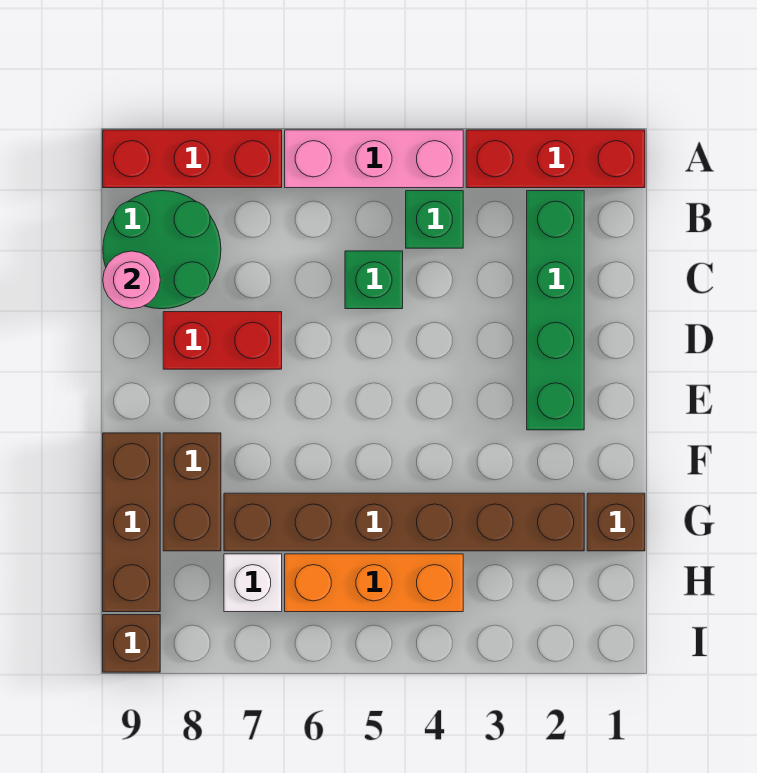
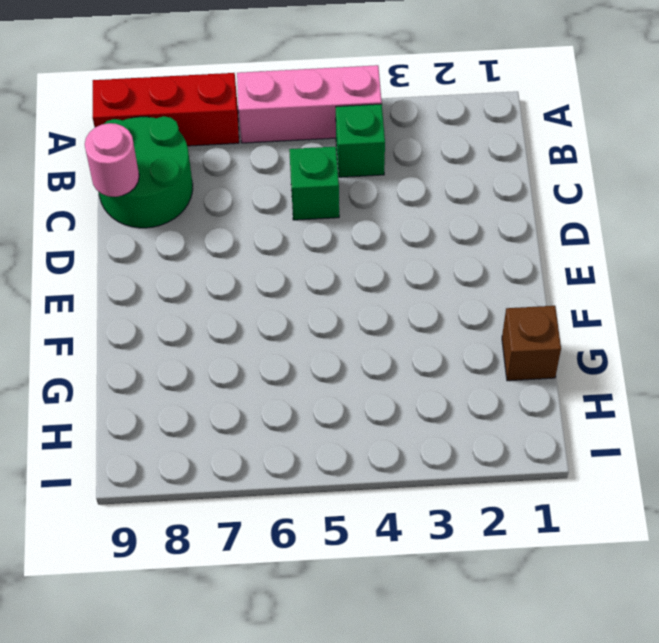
none -> red 1x3 brick [466,130,645,188]
none -> green 1x4 brick [527,191,584,430]
none -> red 1x2 brick [163,312,282,369]

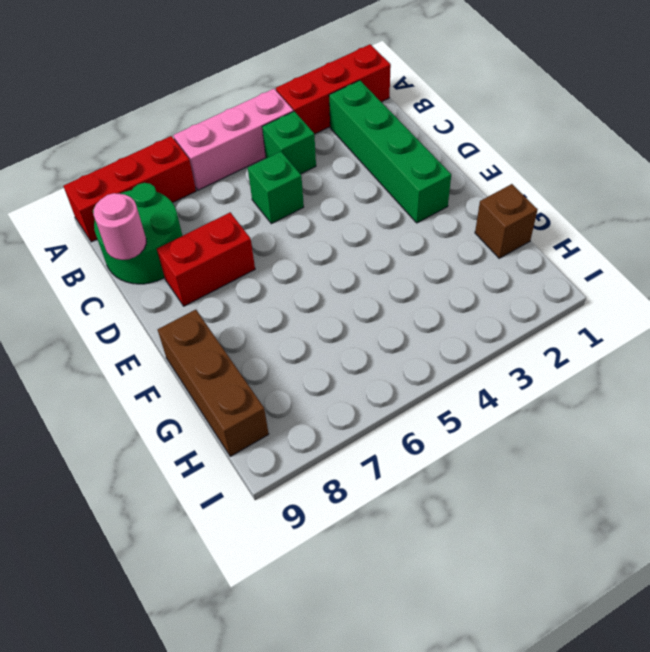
none -> brown 1x2 brick [163,433,221,551]
none -> brown 1x6 brick [224,493,584,551]
none -> orange 1x3 brick [285,554,463,612]

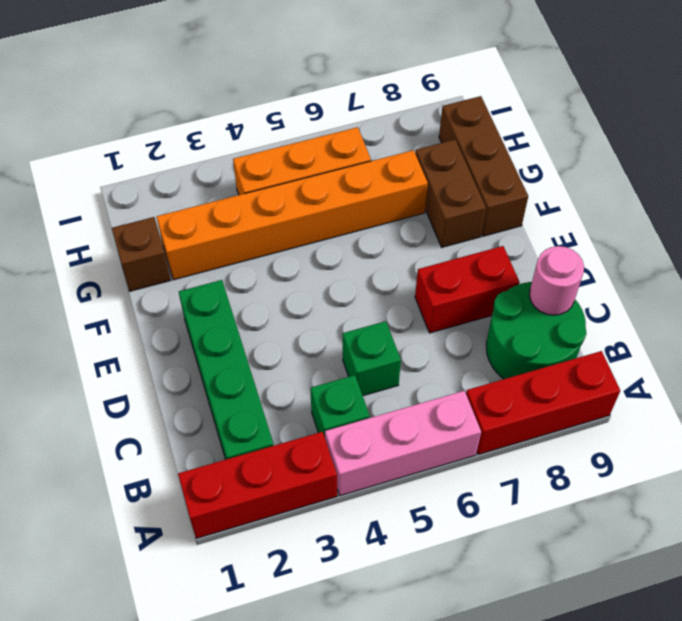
orange 1x6 brick [157,150,428,280] -> brown 1x6 brick [224,493,584,551]
none -> white 1x1 brick [224,554,282,612]
none -> brown 1x1 brick [103,615,160,672]

